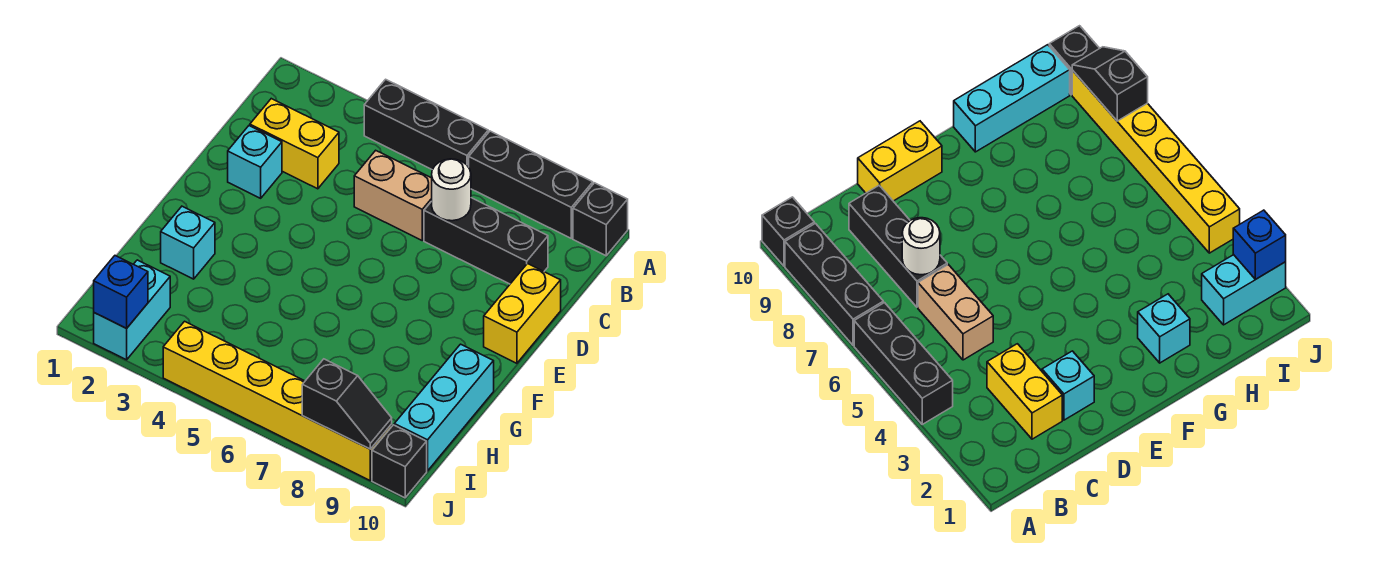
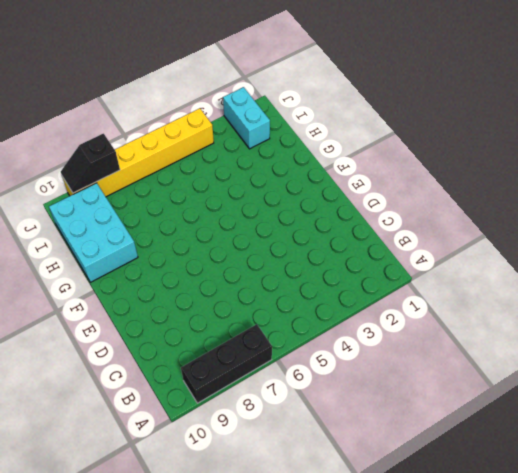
cyan 2x3 brick [49,183,138,282] -> cyan 1x3 brick [394,344,494,471]
none -> black 1x3 brick [364,79,488,170]
none -> black 1x1 brick [573,183,628,256]
none -> yellow 1x2 brick [250,99,339,189]

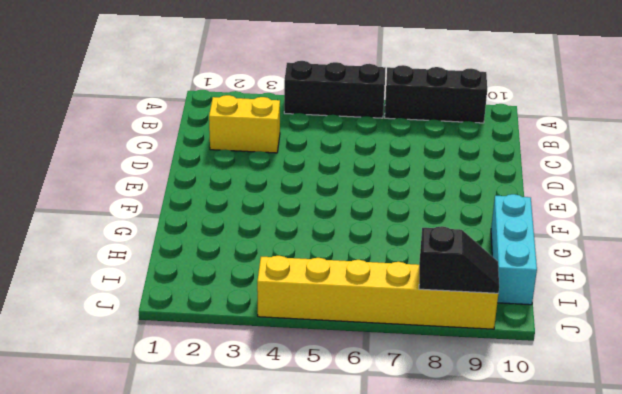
none -> black 1x1 brick [573,183,628,256]
none -> tan 1x2 brick [354,150,432,240]
none -> black 1x3 brick [424,198,548,284]

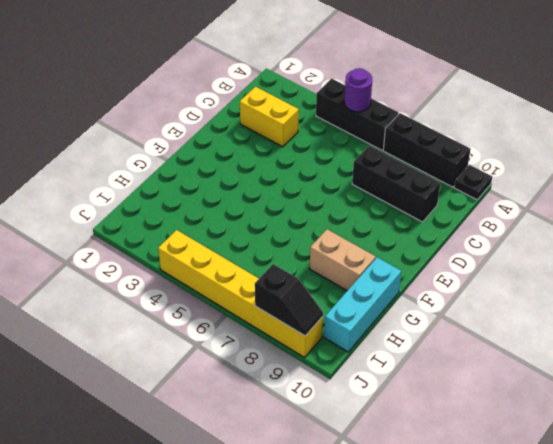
purple 1x1 round brick [344,68,372,112] -> none
black 1x1 plate [454,165,492,200] -> black 1x1 brick [573,183,628,256]
tan 1x2 brick [310,229,376,291] -> tan 1x2 brick moved to [354,150,432,240]
none -> cyan 1x1 brick [228,126,282,198]
none -> yellow 1x2 brick [484,264,561,363]
none -> cyan 1x1 brick [161,206,215,279]

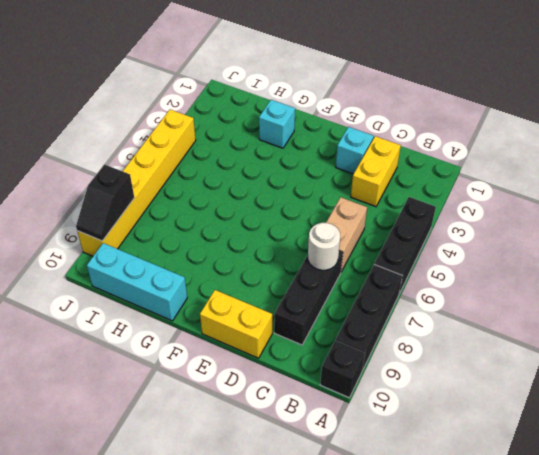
none -> cyan 1x2 brick [94,260,170,360]
none -> black 1x1 brick [372,425,427,498]
none -> blue 1x1 brick [94,256,148,328]

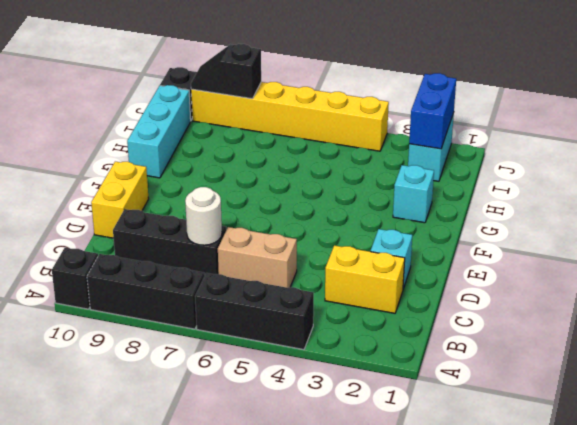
blue 1x2 brick [409,73,456,149] -> blue 1x1 brick [94,256,148,328]

